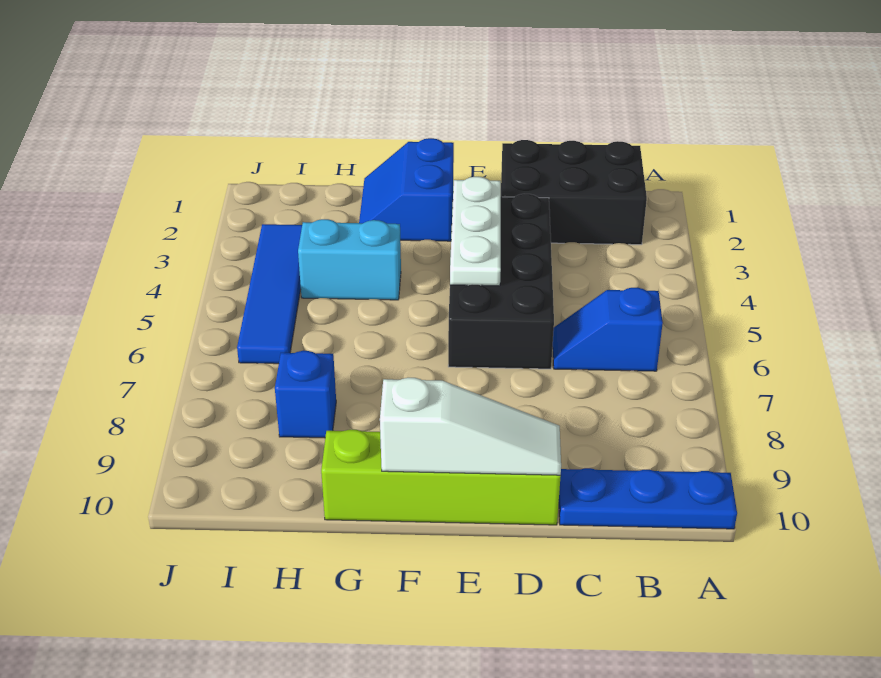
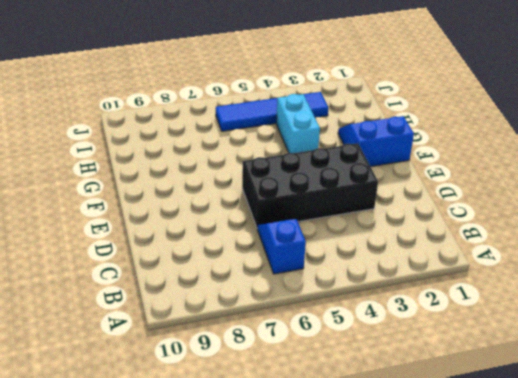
none -> blue 1x3 plate [559,468,737,529]
none -> black 2x3 brick [501,140,647,245]

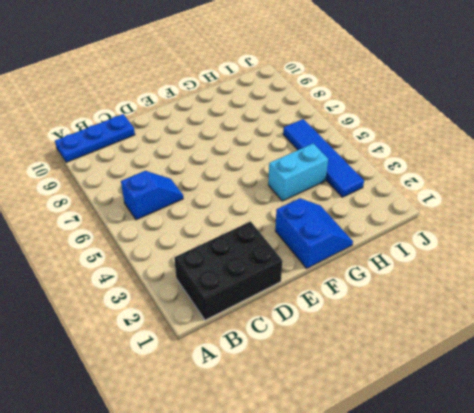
none -> black 2x4 brick [448,194,554,369]
none -> lime 1x4 brick [321,430,561,525]

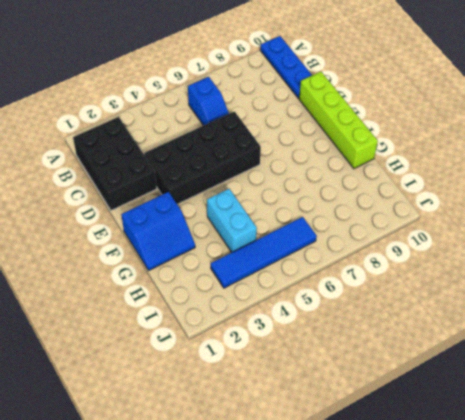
none -> blue 1x1 brick [275,351,336,438]
none -> white 1x3 slope [380,378,561,475]

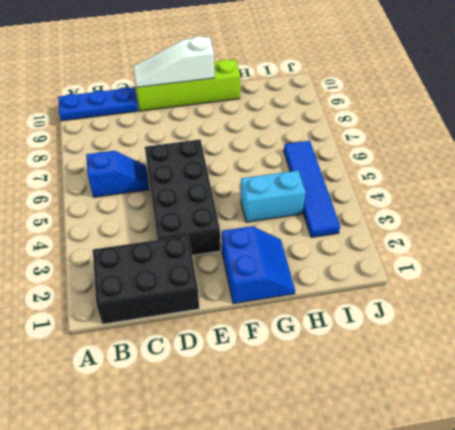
none -> blue 1x1 brick [275,351,336,438]
none -> white 1x3 plate [450,177,501,286]

